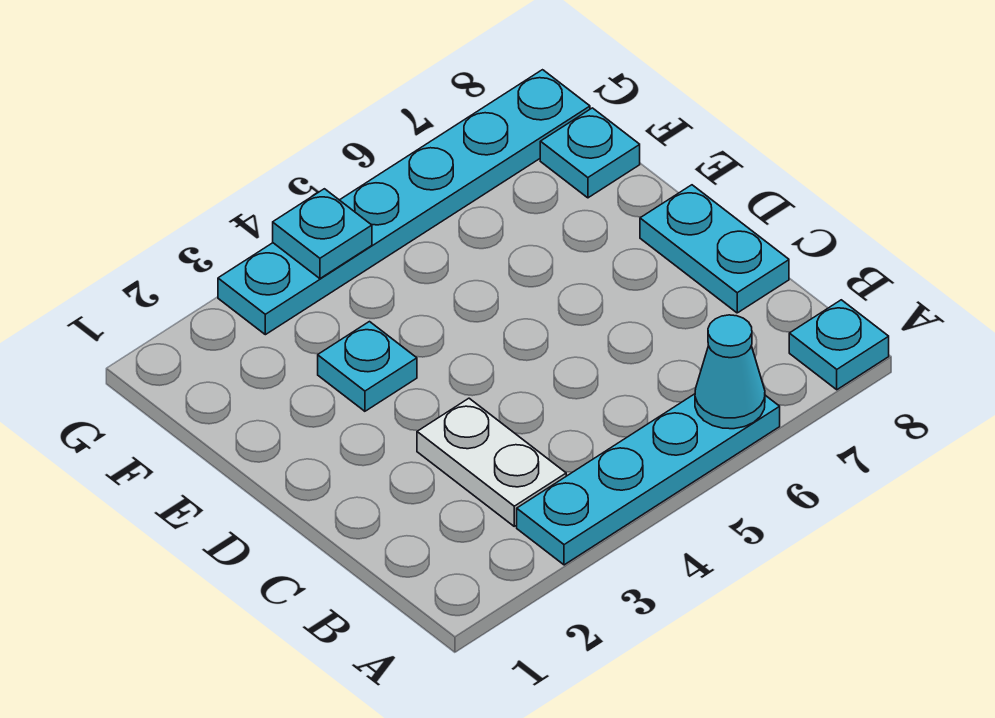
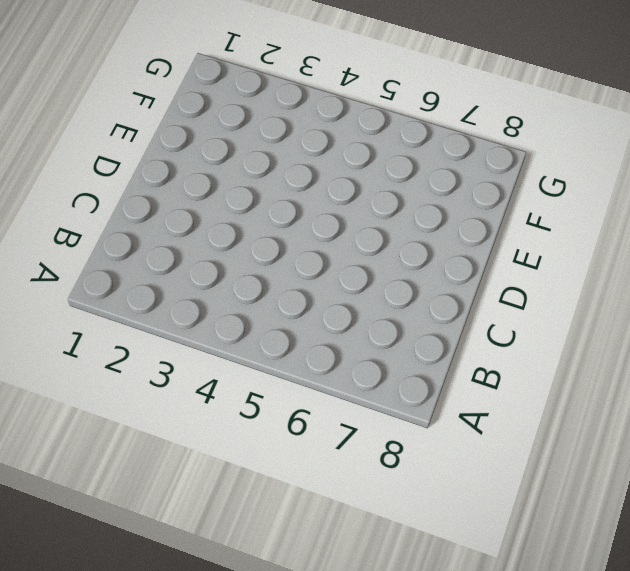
none -> cyan 1x4 plate [517,394,780,565]
none -> cyan 1x1 plate [789,300,889,390]

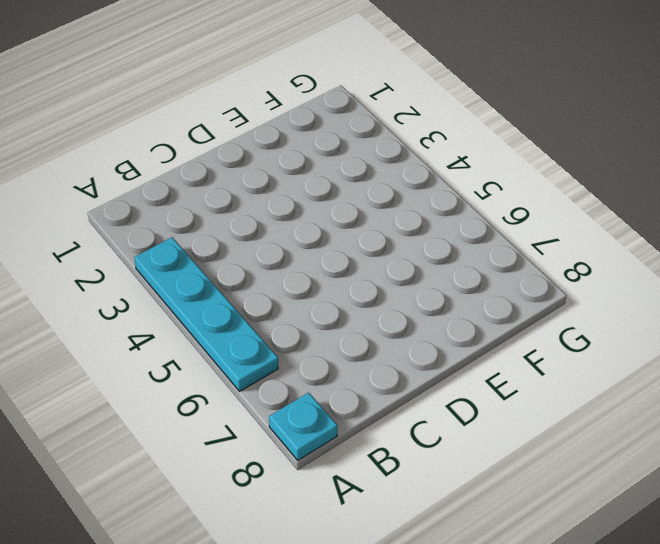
none -> white 1x2 plate [417,398,566,526]
none -> cyan 1x2 plate [640,185,789,313]

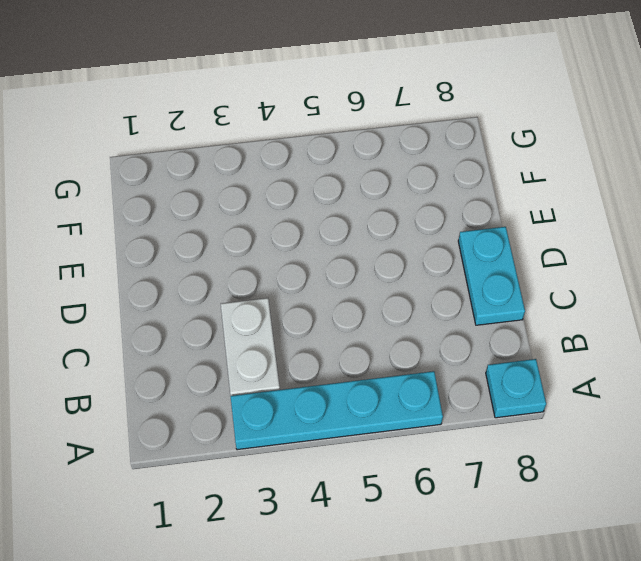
none -> cyan 1x1 plate [318,322,417,411]
none -> cyan 1x1 plate [540,108,640,198]

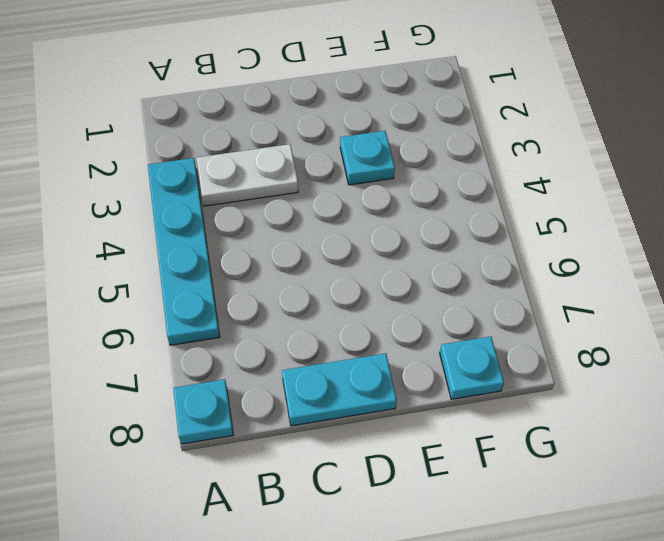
none -> cyan 1x6 plate [218,70,590,335]
none -> cyan 1x1 cone [695,315,765,429]

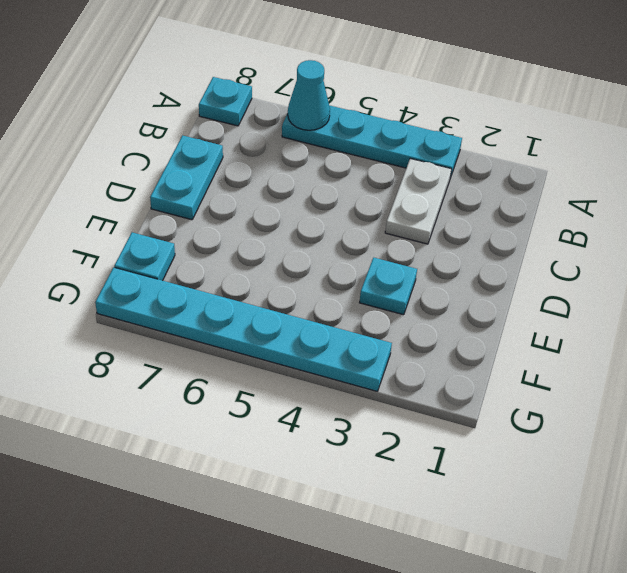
none -> cyan 1x1 plate [273,189,372,279]

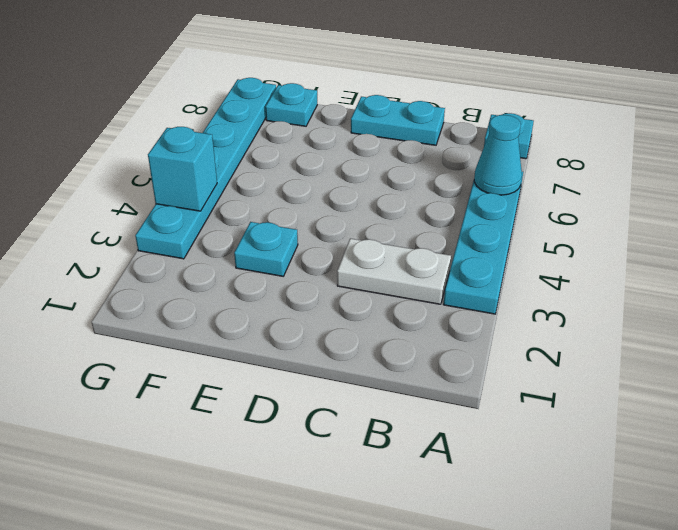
cyan 1x1 brick [148,127,217,211] -> cyan 1x1 plate [273,189,372,279]

